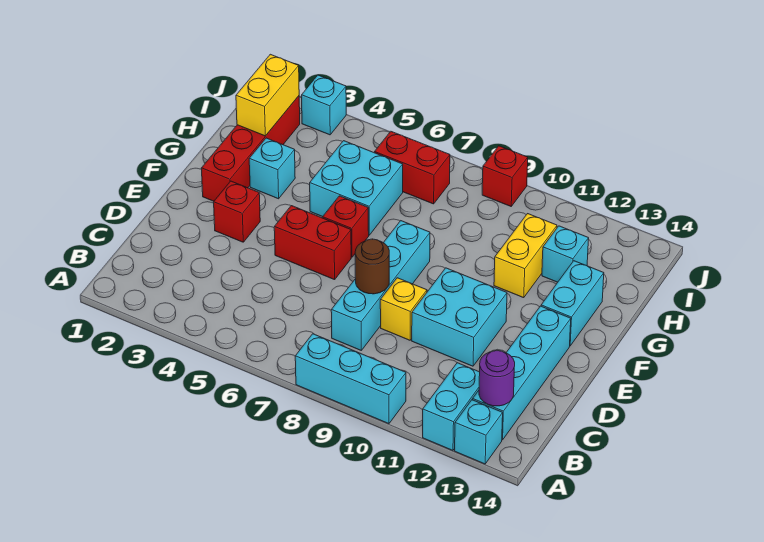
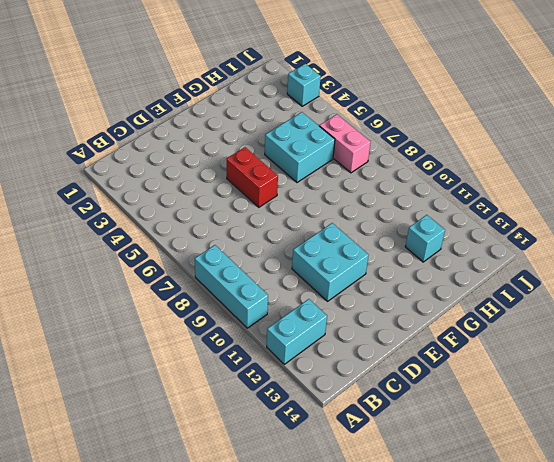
pink 1x2 brick [320,114,371,173] -> red 1x2 brick [375,131,450,204]
none -> cyan 1x1 brick [455,400,503,464]
none -> cyan 1x4 brick [473,306,571,440]
none -> cyan 1x4 brick [331,221,430,350]

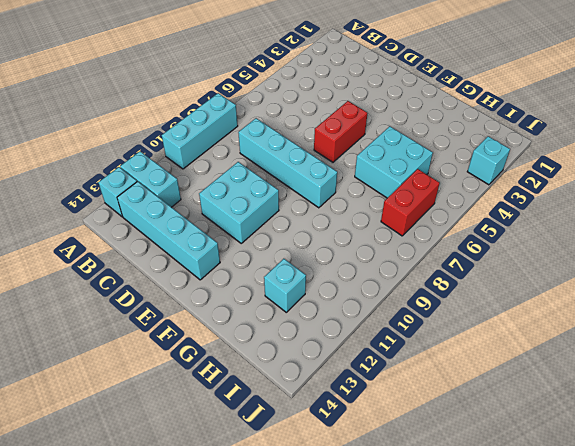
none -> yellow 1x1 brick [380,278,427,340]
none -> red 1x1 brick [214,181,260,242]
none -> red 1x4 brick [202,96,300,201]

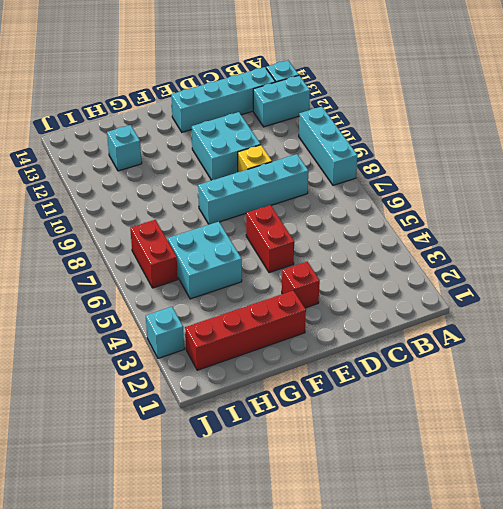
none -> red 1x1 brick [323,196,369,257]
none -> cyan 1x2 brick [541,261,604,346]
none -> cyan 1x1 brick [249,138,295,199]

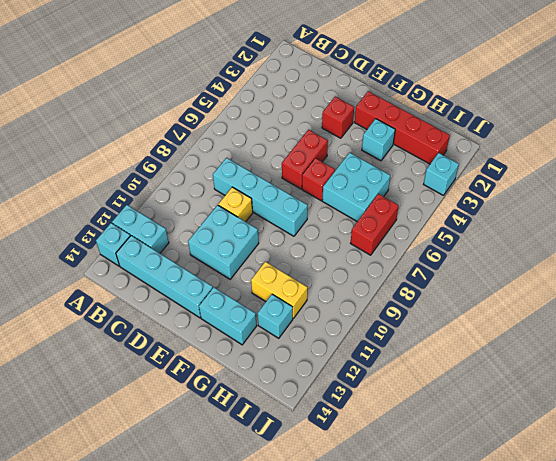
none -> cyan 1x3 brick [295,334,406,424]
none -> red 1x1 brick [482,146,528,206]
none -> purple 1x1 round brick [479,350,515,406]

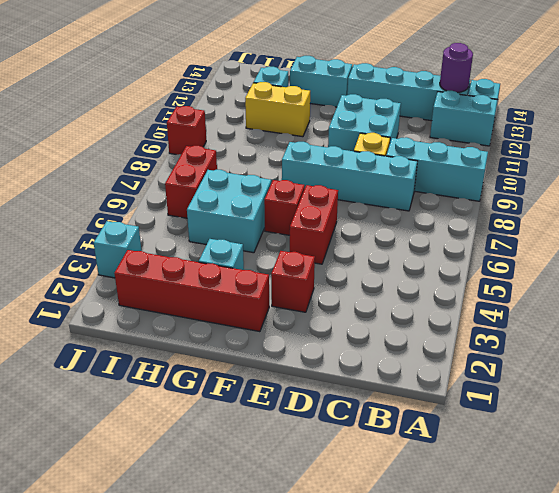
cyan 1x3 brick [386,137,488,201] -> cyan 1x3 brick turned to [295,334,406,424]
none -> brown 1x1 round brick [355,239,389,294]
none -> yellow 1x2 brick [236,54,299,136]

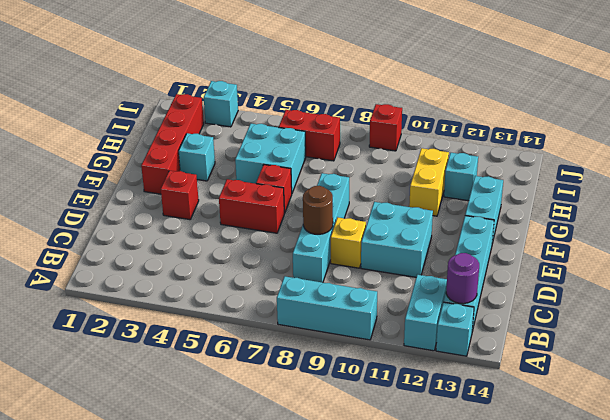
none -> yellow 1x2 brick [236,54,299,136]

